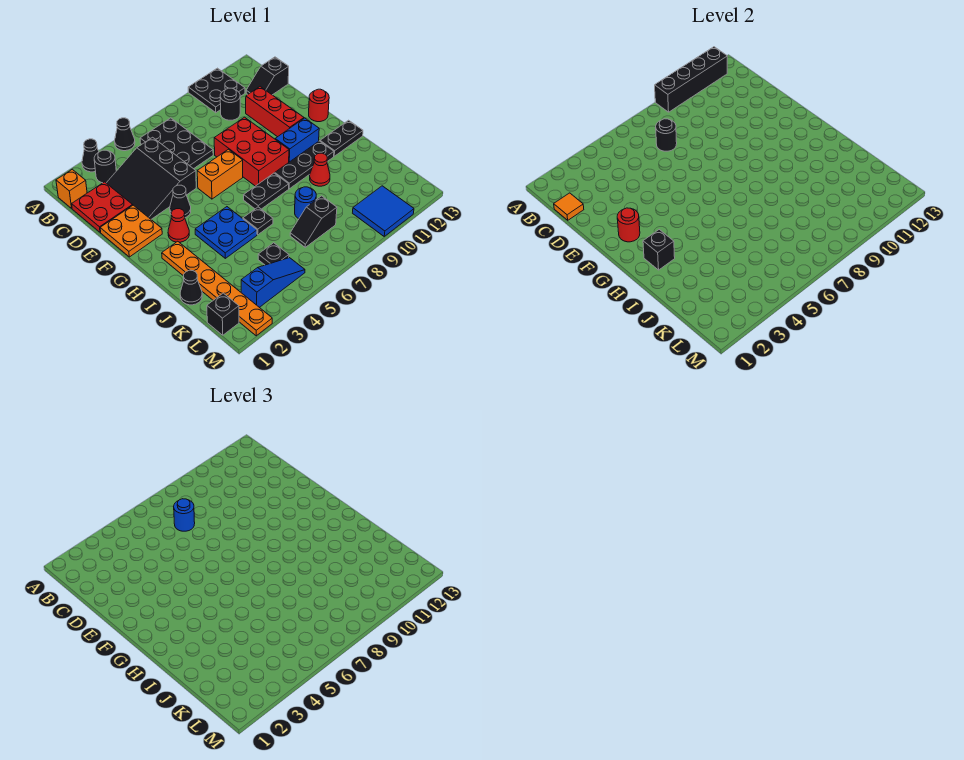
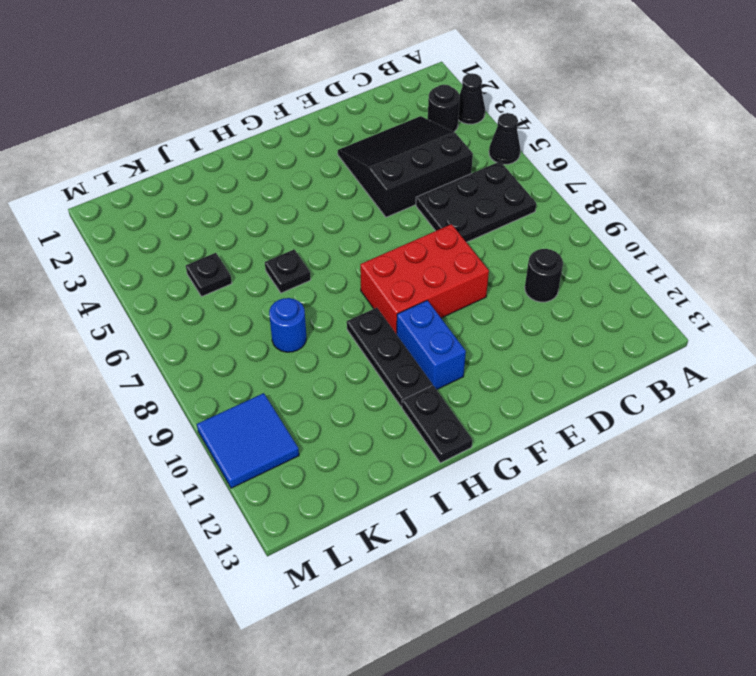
none -> black 2x2 plate [188,68,245,113]
none -> orange 1x1 brick [56,169,87,208]
none -> red 2x2 plate [72,182,133,232]
none -> black 1x2 slope [246,57,289,95]

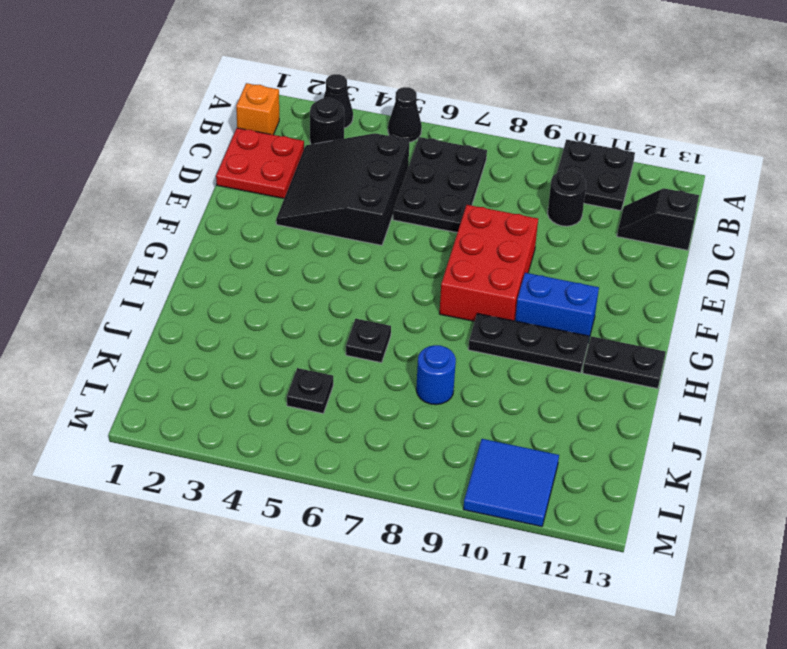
none -> red 1x3 brick [246,87,304,137]
none -> orange 2x2 plate [100,205,162,257]
none -> black 1x1 cone [170,185,191,218]
none -> orange 1x2 brick [197,149,243,199]

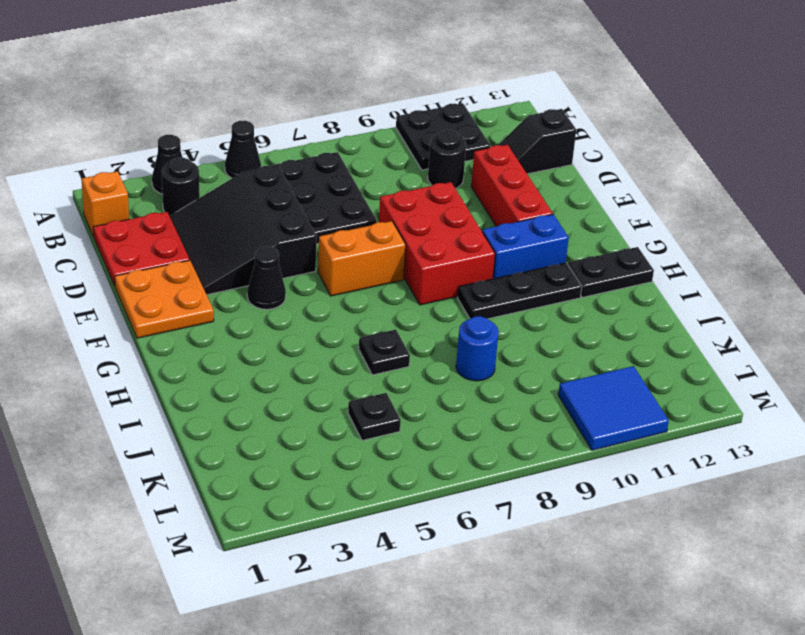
none -> red 1x1 round brick [309,89,329,122]
none -> red 1x1 cone [168,209,189,242]
none -> orange 1x6 plate [162,241,272,336]
none -> blue 2x2 plate [195,207,257,258]

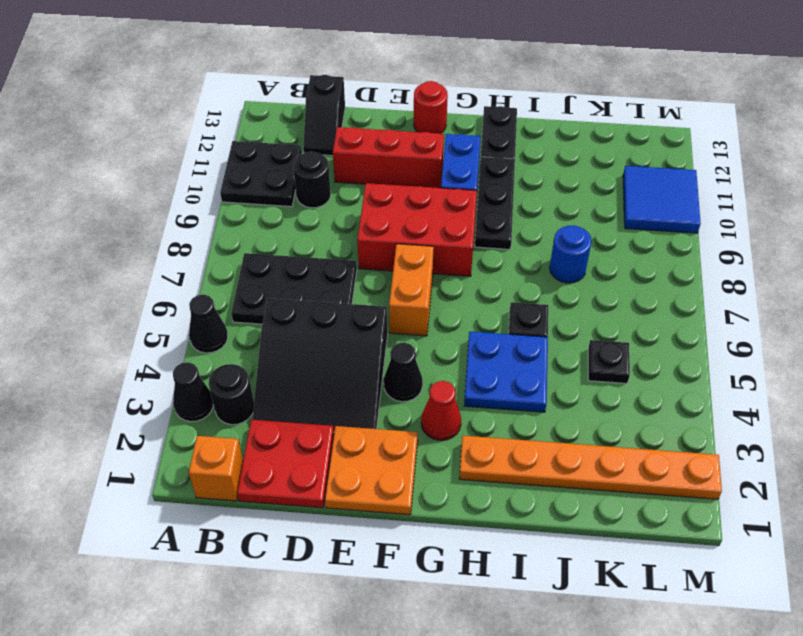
none -> black 1x2 plate [244,173,289,209]
none -> red 1x1 cone [310,153,330,186]
none -> black 1x1 cone [180,270,202,305]
none -> black 1x2 slope [290,196,337,247]

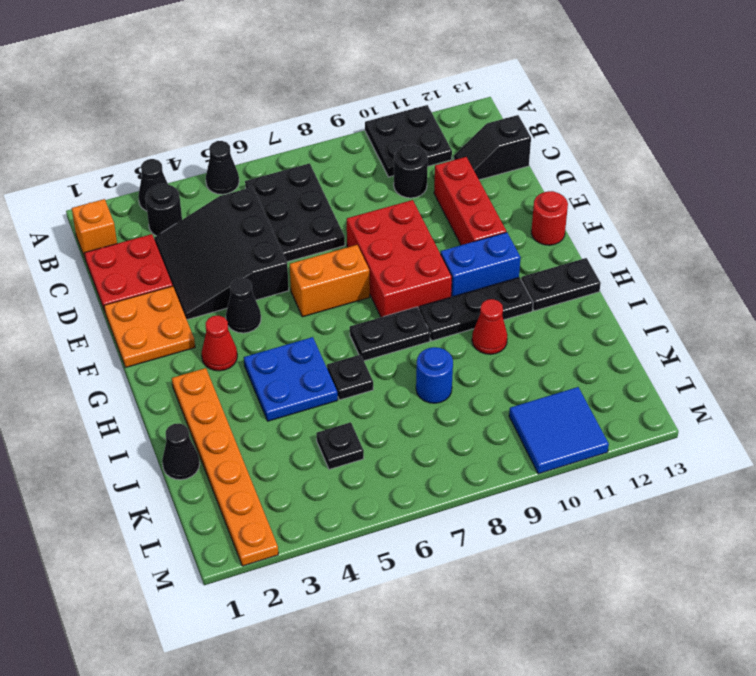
none -> black 1x2 slope [290,196,337,247]
none -> black 1x1 brick [207,293,239,335]
none -> blue 1x3 slope [241,258,305,307]
none -> black 1x4 brick [655,47,727,112]

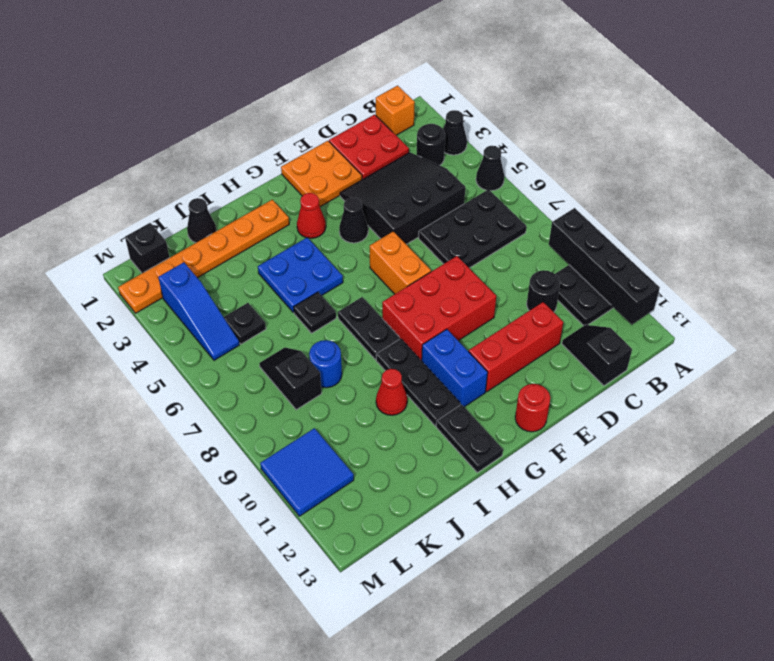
none -> orange 1x1 tile [554,193,584,220]
none -> black 1x1 round brick [656,119,677,151]
none -> red 1x1 round brick [617,208,640,242]
none -> black 1x1 brick [643,230,675,270]

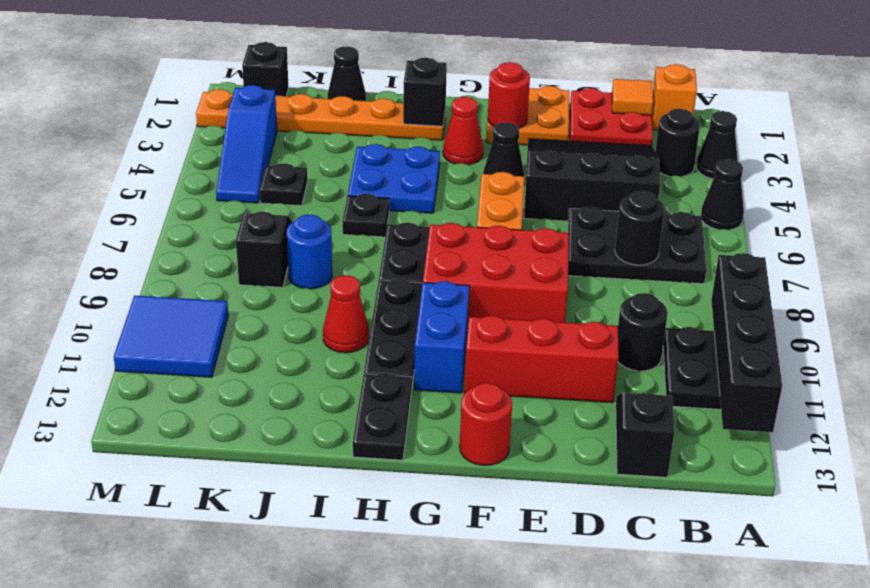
none -> blue 1x1 round brick [174,499,195,531]

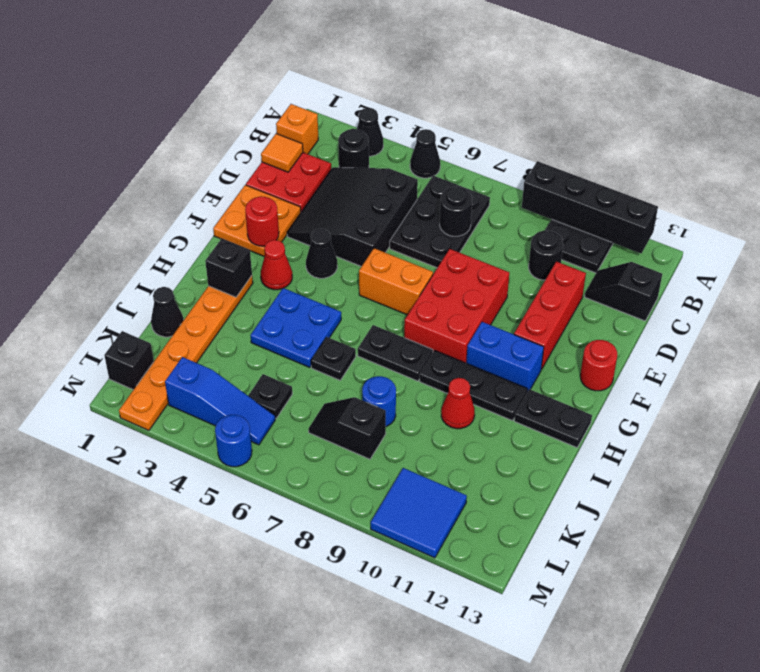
blue 1x1 round brick [215,415,252,467] -> blue 1x1 round brick moved to [174,499,195,531]

